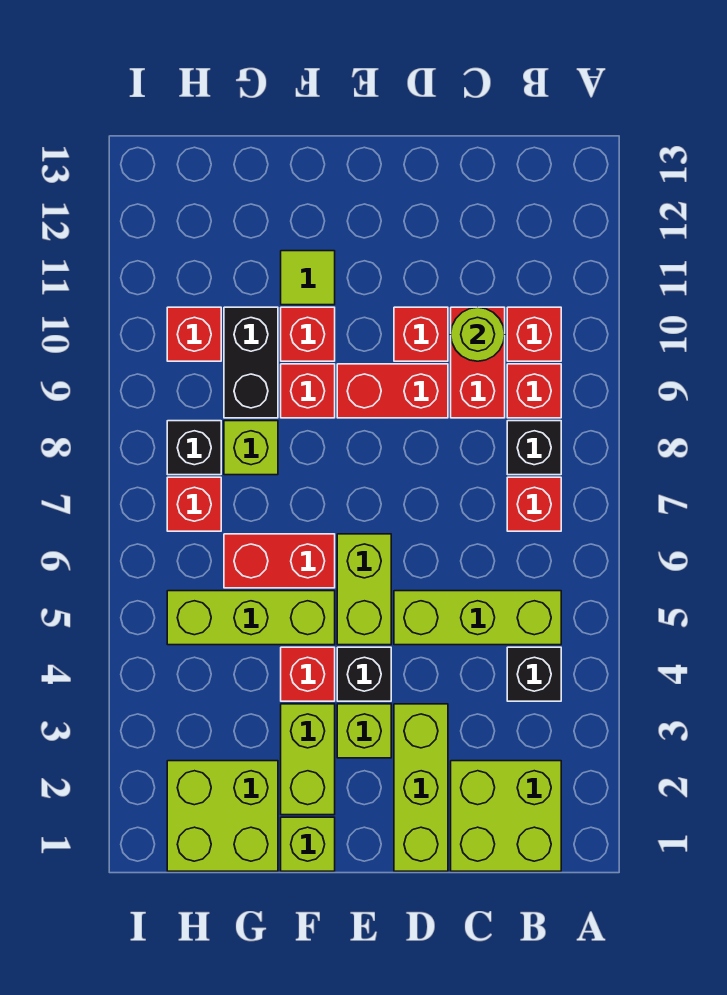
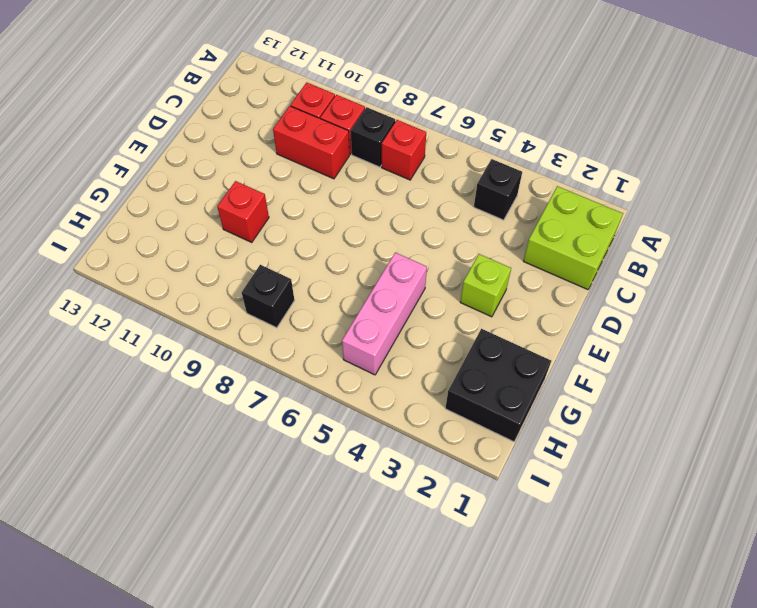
pink 1x3 brick [342,253,427,375] -> lime 1x3 brick [167,591,335,645]
black 2x2 brick [445,329,551,442] -> lime 2x2 brick [167,761,278,871]
none -> lime 1x3 brick [394,591,561,645]
none -> lime 1x3 brick [394,704,448,871]
none -> red 1x2 brick [337,364,448,418]

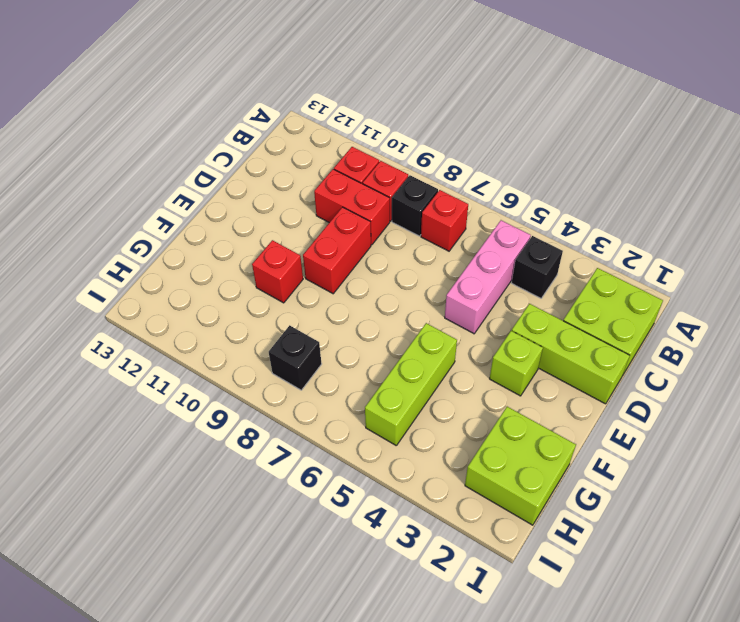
pink 1x3 brick [445,220,531,334] -> lime 1x3 brick [394,591,561,645]
none -> red 1x1 brick [394,307,448,361]
none -> black 1x1 brick [337,647,391,701]
none -> lime 1x2 brick [337,534,391,645]

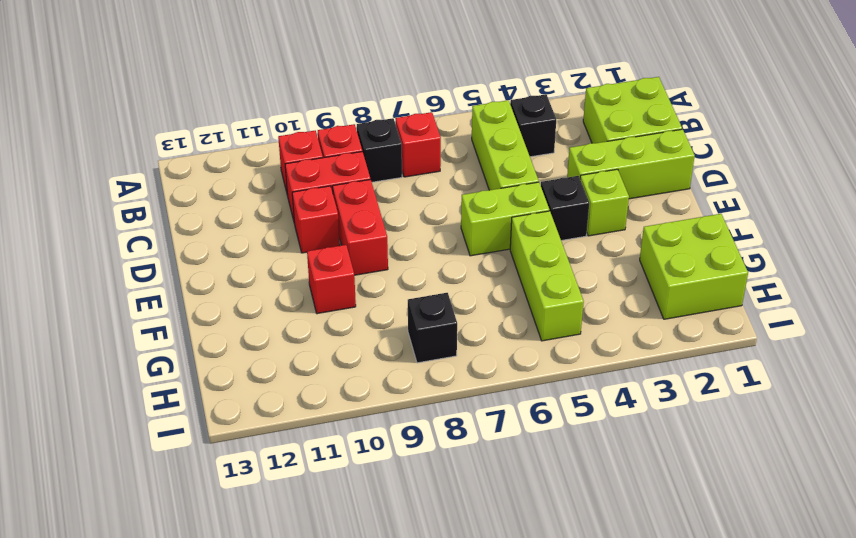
none -> lime 1x1 brick [281,817,335,871]
none -> lime 1x2 brick [281,704,335,815]
none -> red 1x1 brick [281,647,335,701]

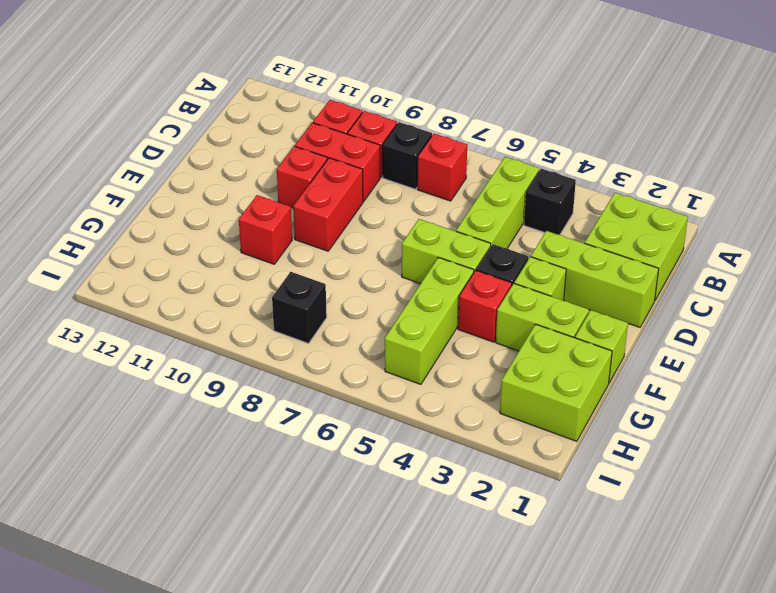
none -> red 1x2 brick [224,534,335,588]
none -> red 1x1 brick [281,364,335,418]
none -> lime 1x1 tile [281,251,335,305]

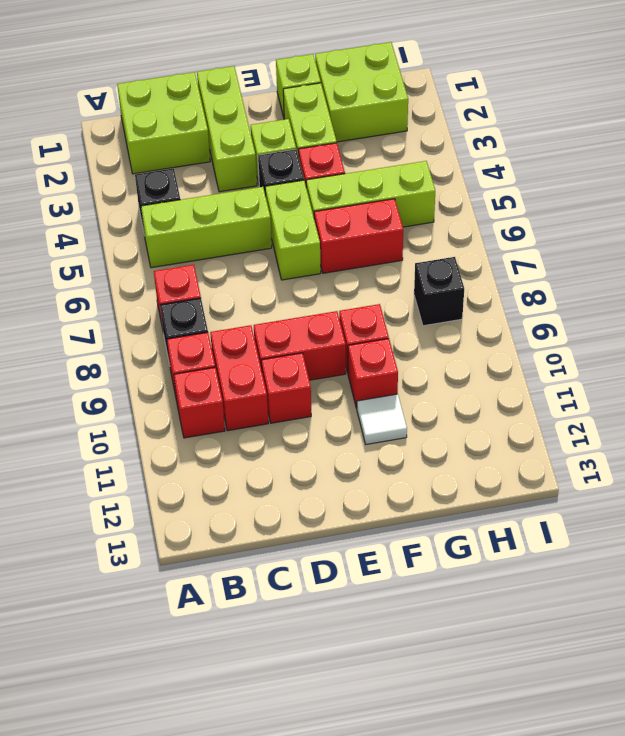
white 1x1 tile [357,394,407,444] -> lime 1x1 tile [281,251,335,305]
none -> lime 1x1 brick [224,421,278,475]
none -> black 1x2 brick [224,307,278,418]
none -> red 1x1 brick [167,477,221,531]

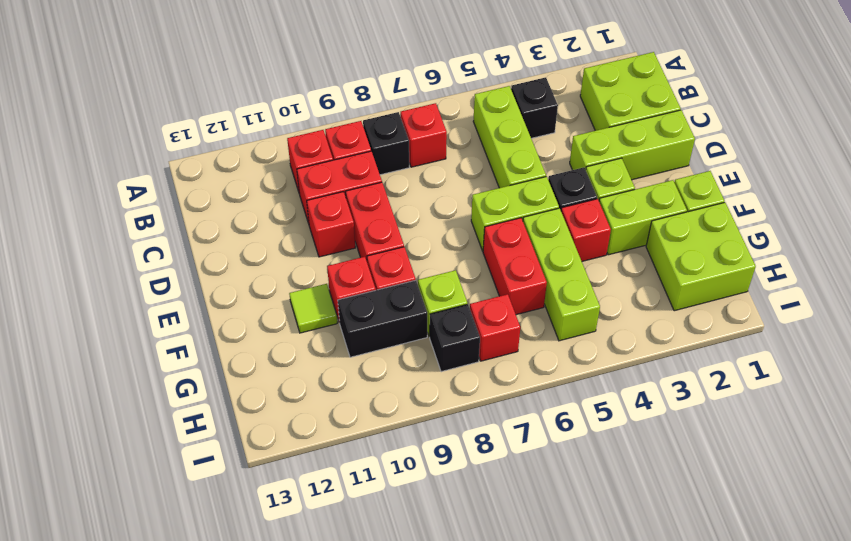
none -> red 1x1 brick [167,307,221,361]
none -> lime 1x1 round brick [451,307,505,361]

